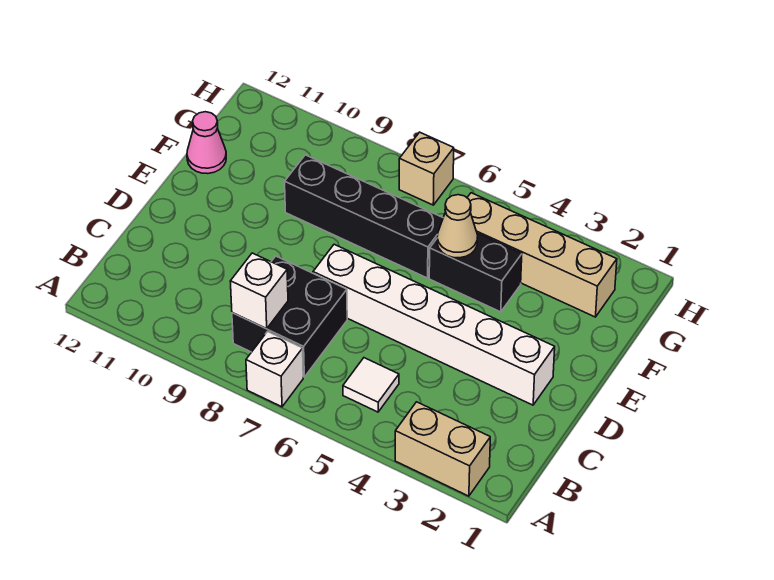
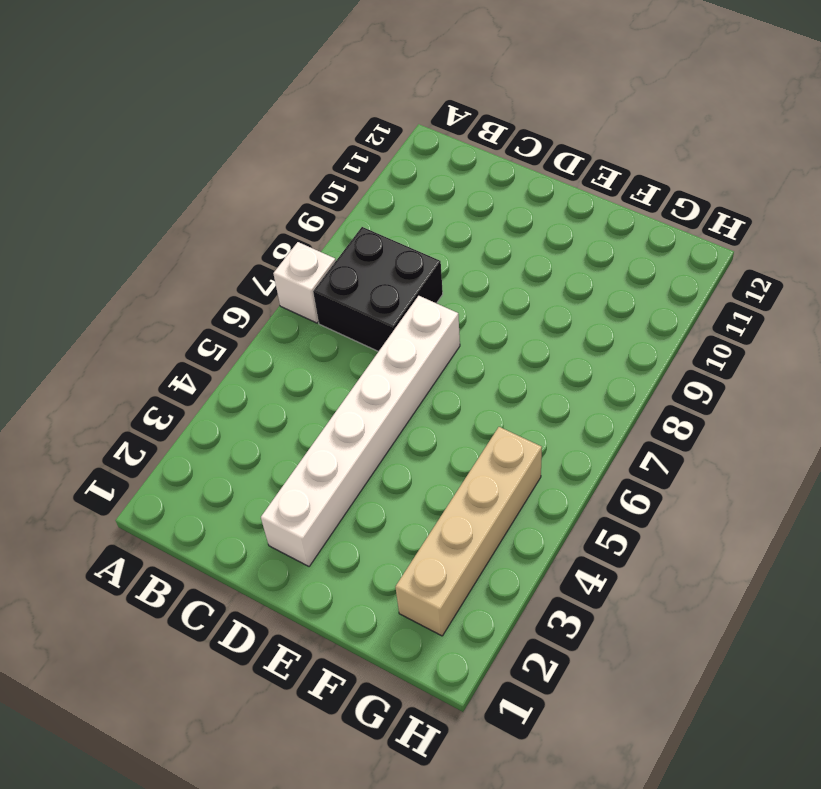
none -> tan 1x2 brick [395,402,490,496]
none -> white 1x1 tile [343,358,399,412]
none -> black 1x2 brick [429,233,522,312]

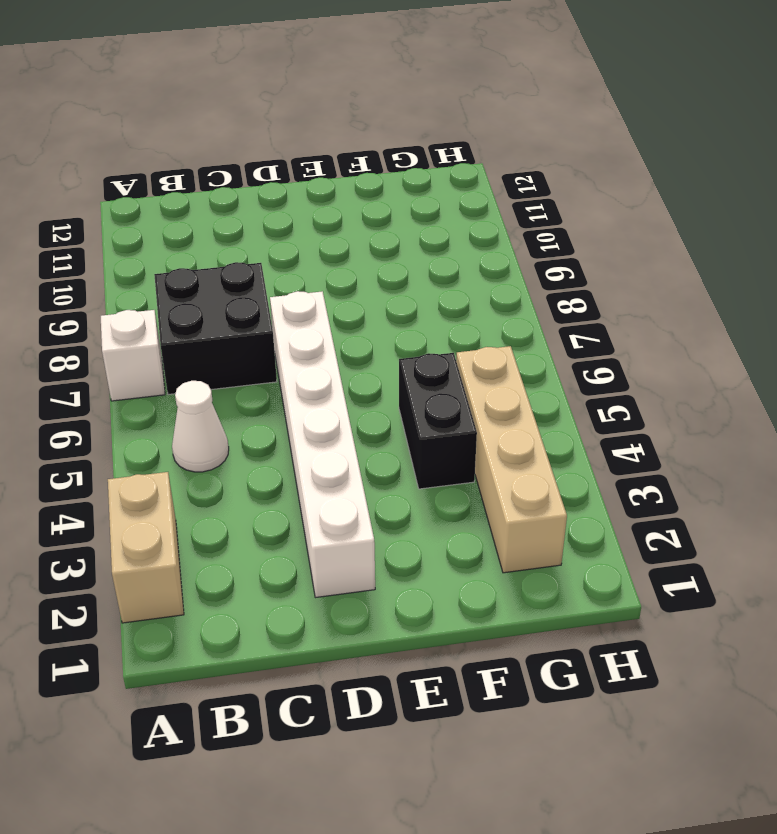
white 1x1 cone [172,381,229,472] -> white 1x1 tile [343,358,399,412]
none -> black 1x4 brick [285,155,443,278]
none -> pink 1x1 cone [187,112,226,174]
none -> tan 1x1 brick [399,132,454,205]

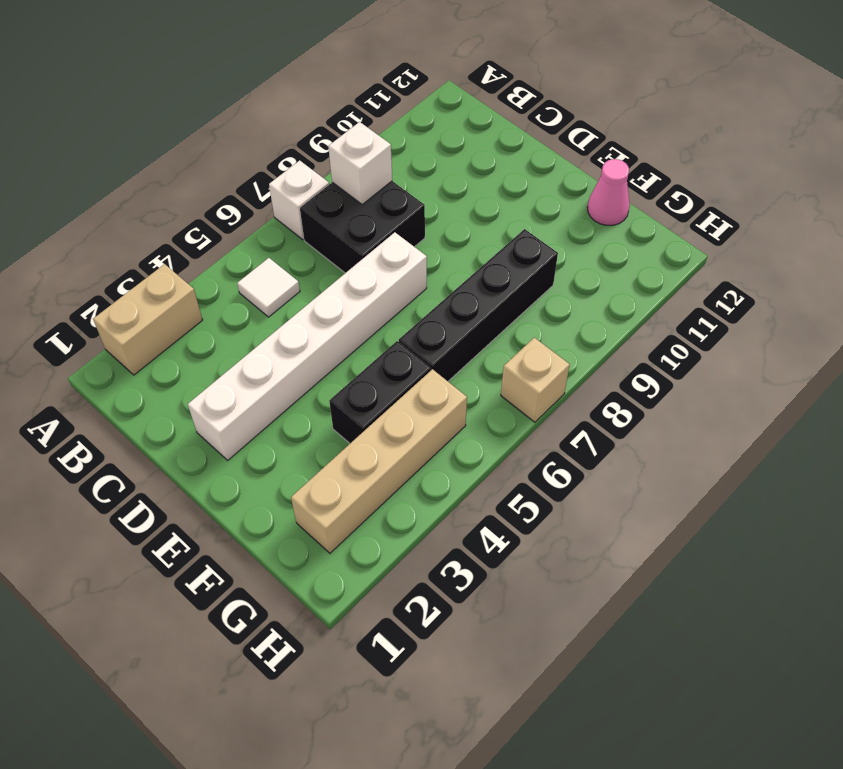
none -> tan 1x1 cone [437,195,478,258]

